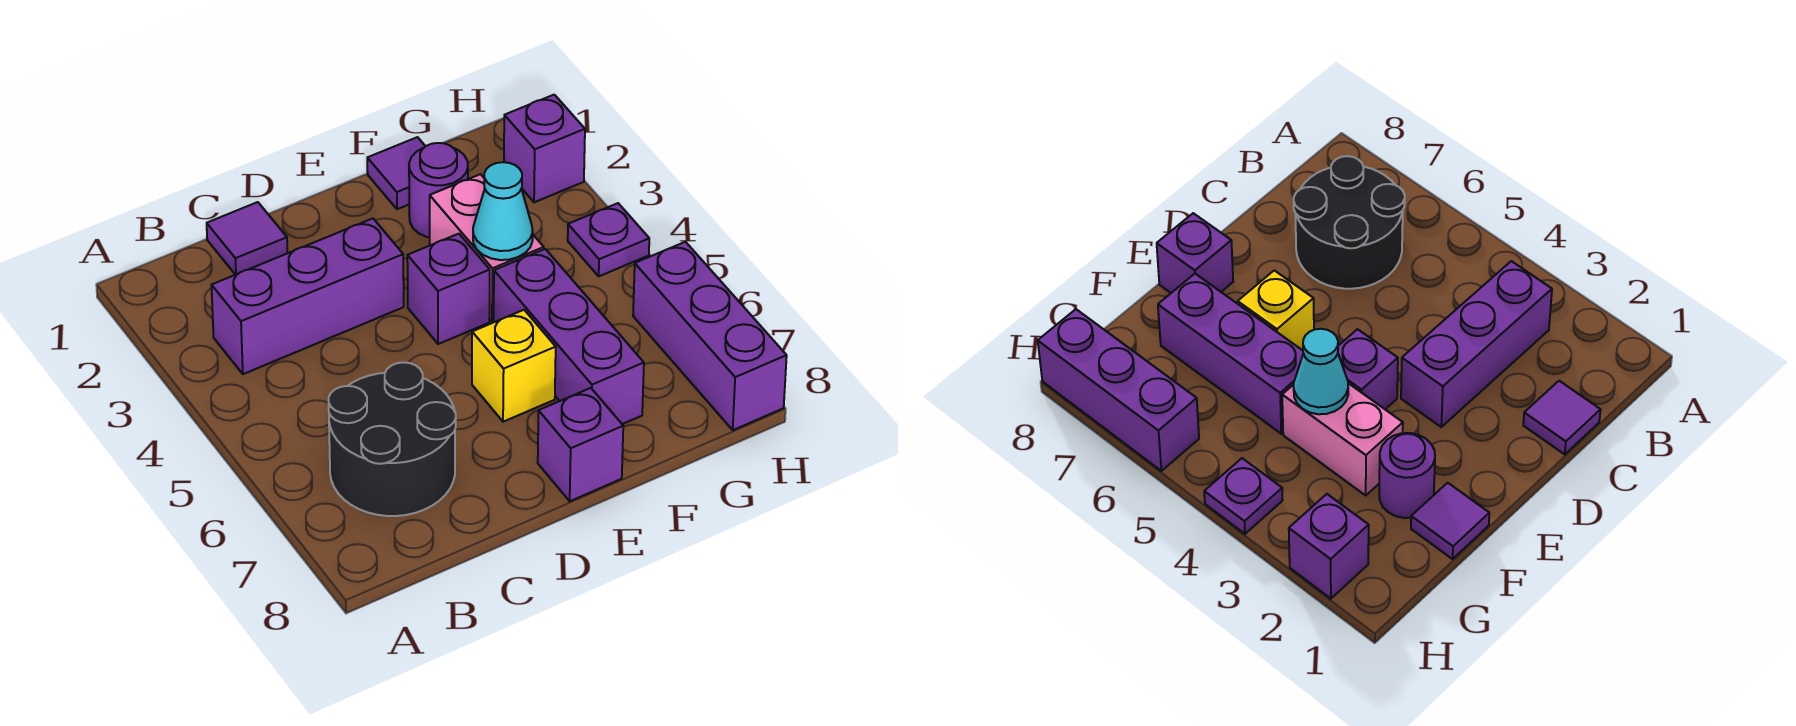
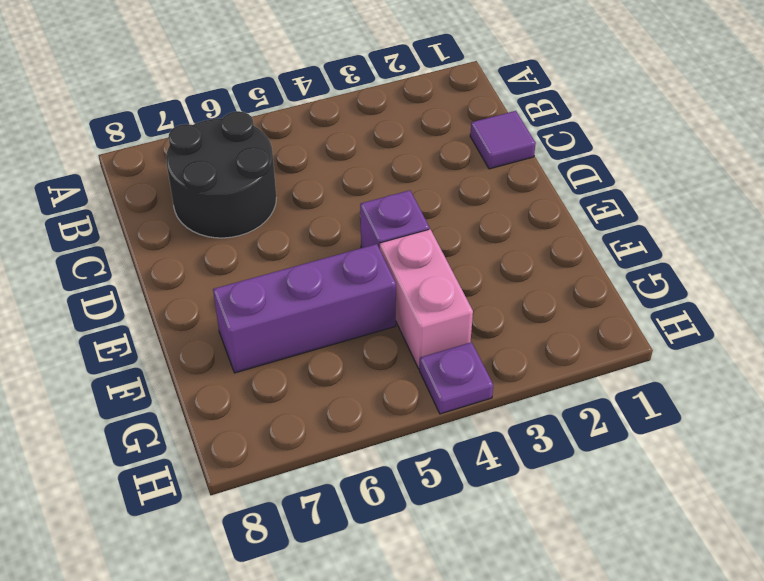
pink 1x2 brick [380,229,473,369] -> pink 1x2 brick turned to [430,174,544,321]
none -> purple 1x3 brick [212,219,404,374]
none -> yellow 1x1 brick [472,310,556,422]
none -> purple 1x1 brick [538,388,623,501]

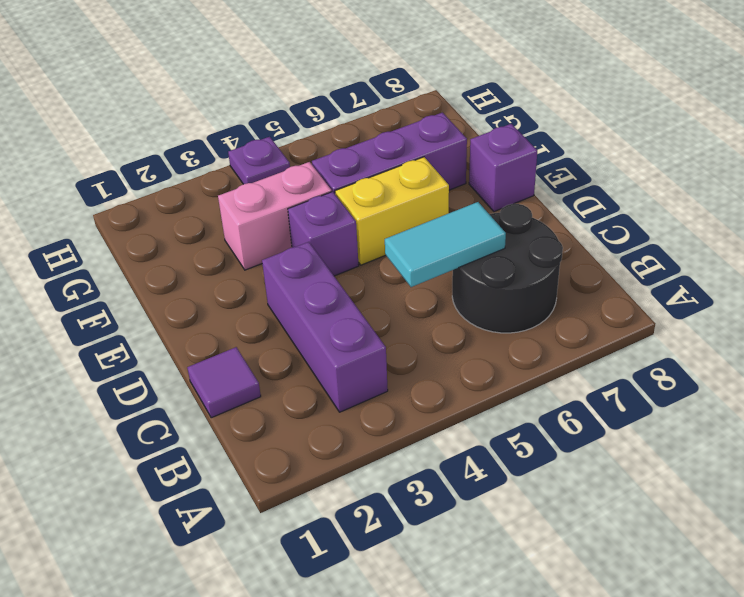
cyan 1x2 tile [385,202,506,287] -> none
yellow 1x2 brick [335,157,449,265] -> yellow 1x1 brick [472,310,556,422]
none -> purple 1x1 tile [367,137,426,209]
none -> purple 1x1 round brick [409,143,468,238]
none -> purple 1x1 brick [504,95,585,202]

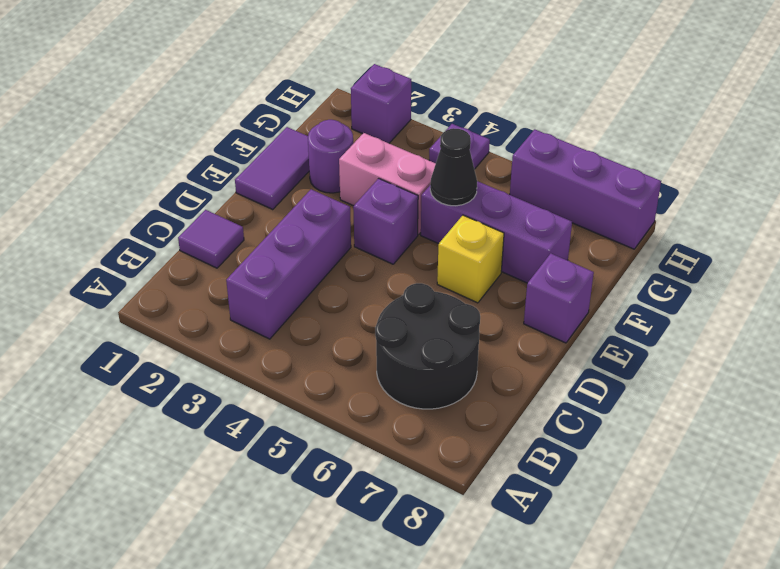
purple 1x2 tile [235,127,309,209] -> purple 1x1 tile [367,137,426,209]
black 1x1 cone [430,128,477,206] -> none
none -> cyan 1x1 cone [473,162,533,260]

